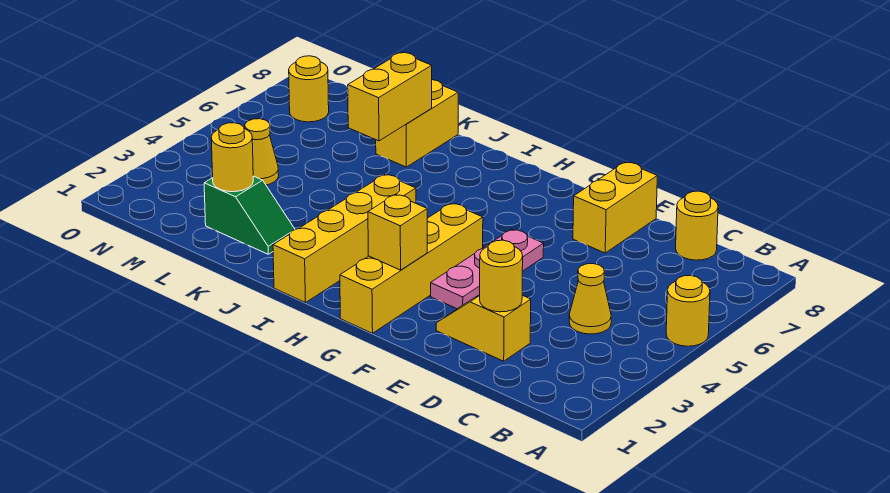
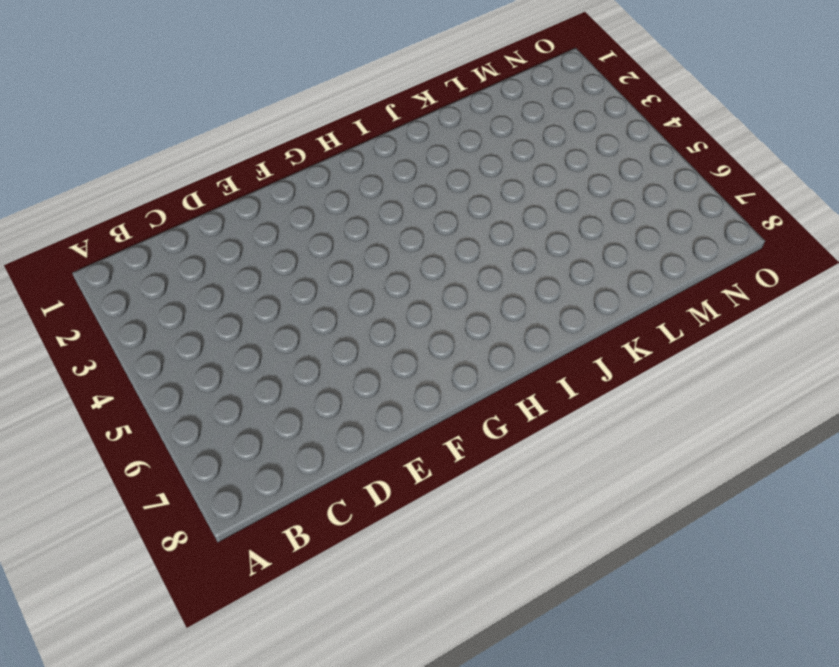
none -> yellow 1x1 round brick [666,275,710,346]
none -> yellow 1x1 cone [569,264,611,334]
none -> yellow 1x1 round brick [676,191,718,260]

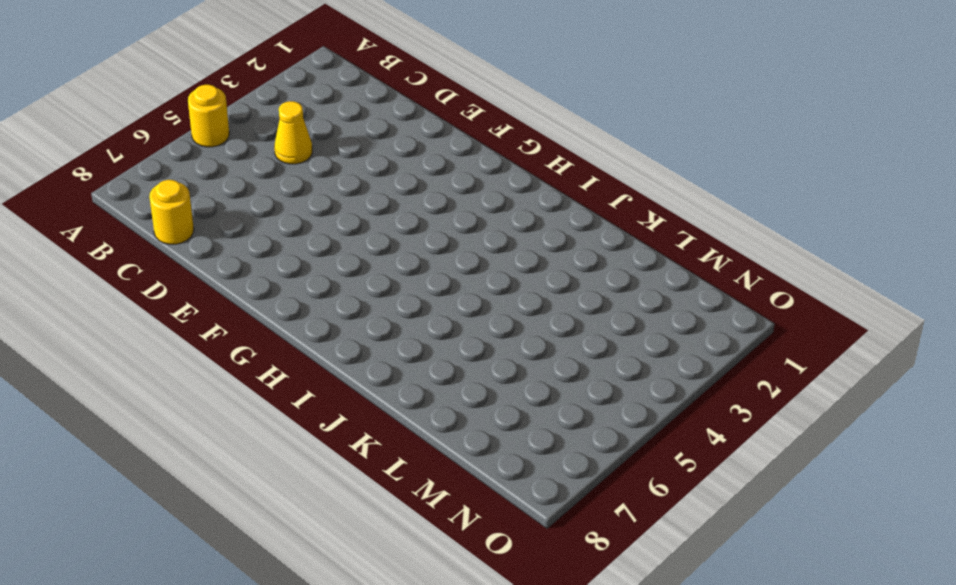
none -> yellow 1x2 slope [436,295,531,361]
none -> yellow 1x2 brick [573,162,657,253]
none -> pink 1x3 plate [431,229,544,309]

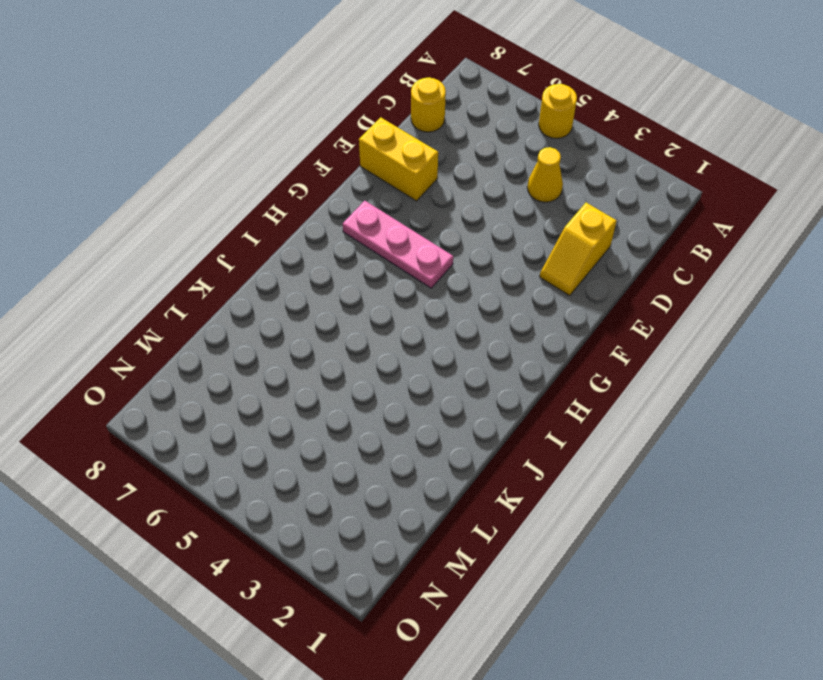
pink 1x3 plate [343,201,453,288] -> pink 1x3 plate moved to [431,229,544,309]
none -> yellow 1x4 brick [340,203,483,333]
none -> yellow 1x4 brick [273,174,416,303]
none -> green 1x2 slope [204,176,295,254]

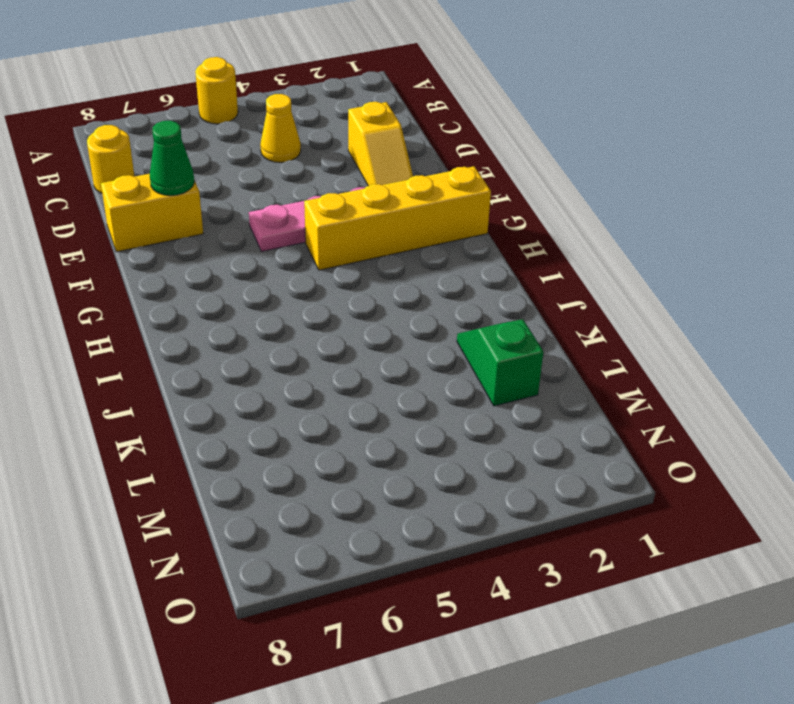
green 1x1 cone [150,121,194,196] -> none
none -> yellow 1x4 brick [273,174,416,303]
none -> yellow 1x2 brick [376,80,458,167]
none -> yellow 1x1 cone [245,119,279,185]

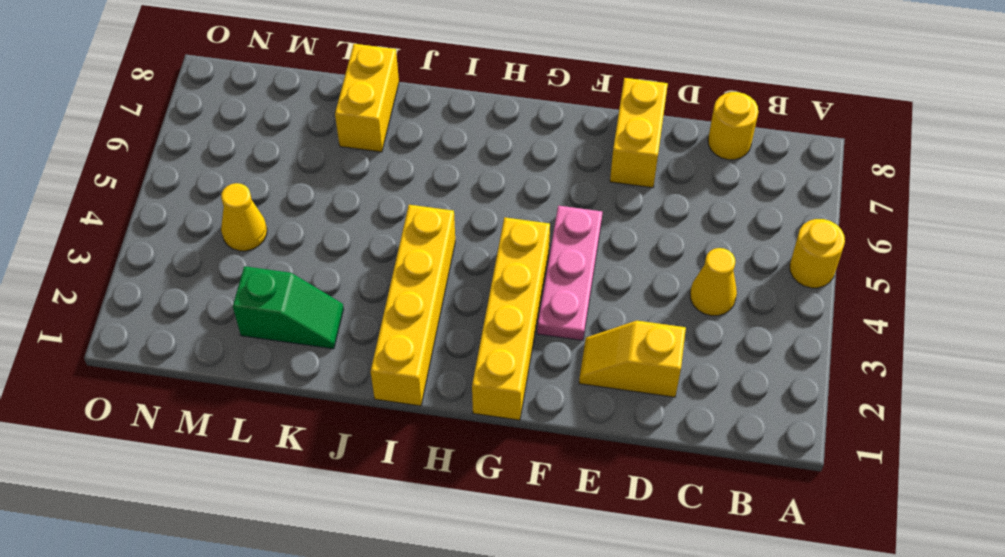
none -> yellow 1x1 round brick [289,56,329,122]
none -> yellow 1x1 round brick [480,240,523,312]
none -> yellow 1x1 brick [368,194,427,270]

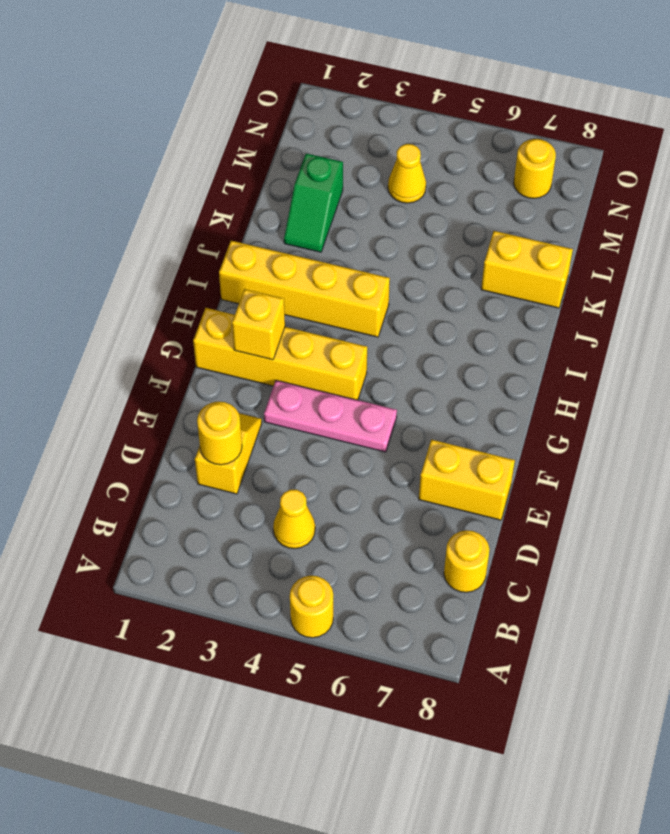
none -> yellow 1x2 brick [348,53,432,141]
none -> yellow 1x1 round brick [211,123,253,192]

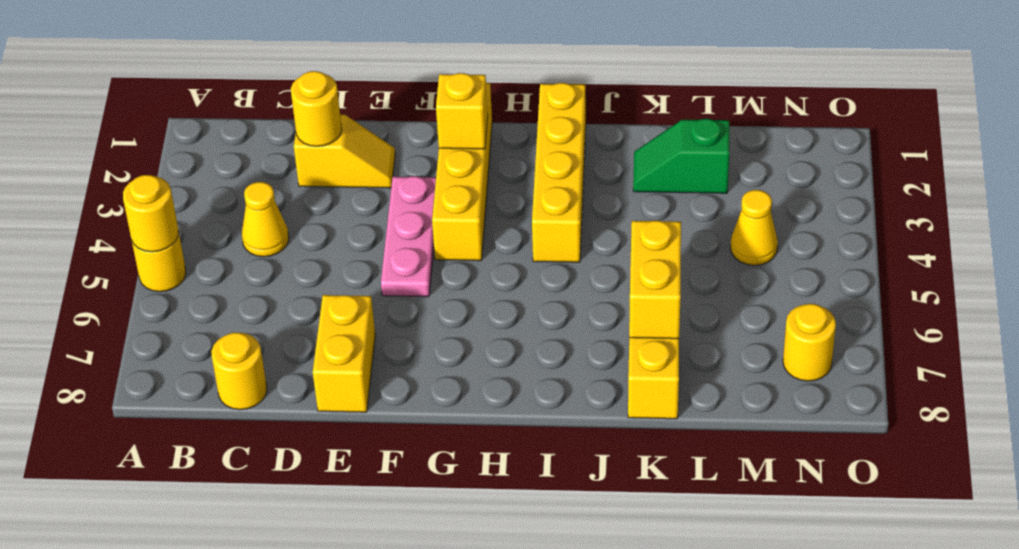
yellow 1x1 round brick [123,175,178,252] -> yellow 1x1 round brick moved to [211,123,253,192]

